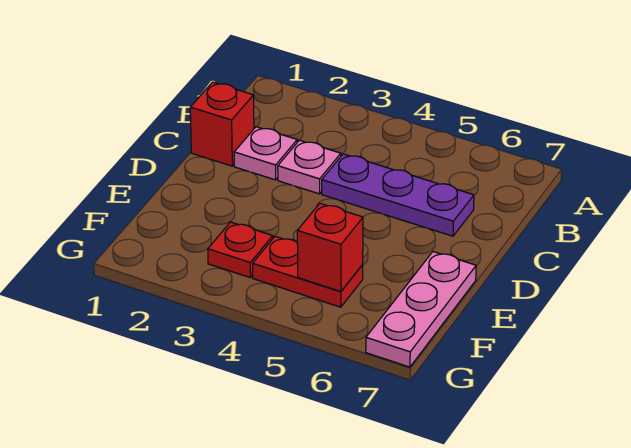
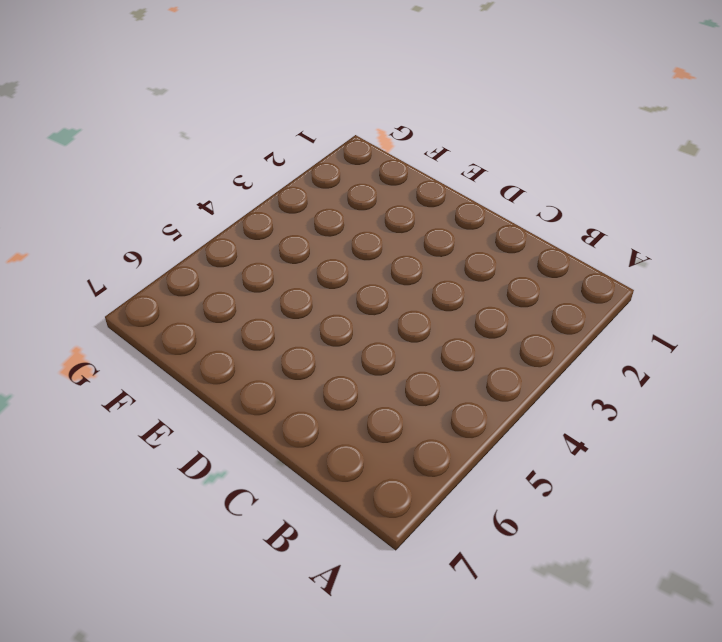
none -> red 1x1 brick [190,82,254,166]
none -> pink 1x1 plate [234,127,297,180]

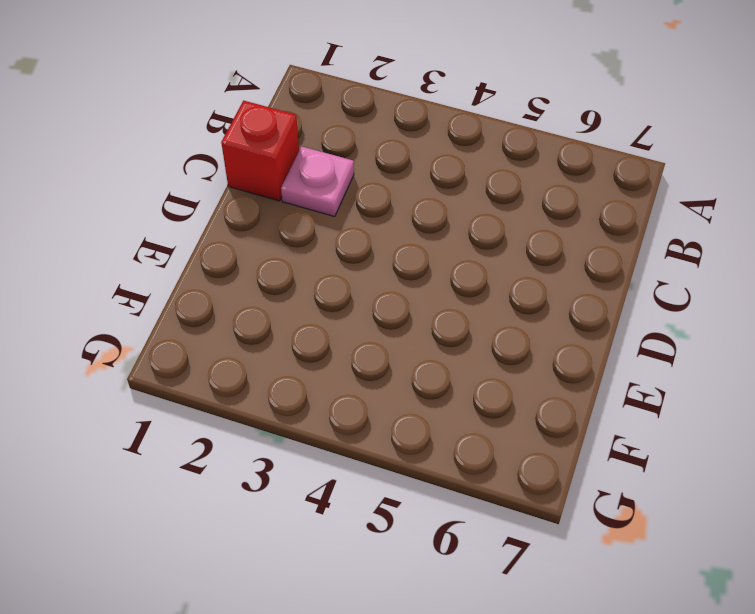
none -> pink 1x1 plate [278,140,341,194]
none -> purple 1x3 plate [322,154,474,236]

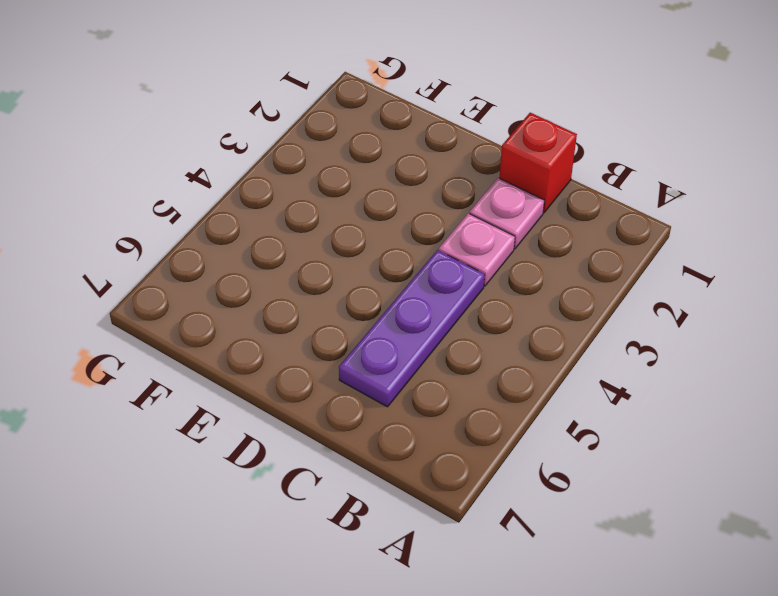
none -> pink 1x3 plate [366,252,476,367]
none -> red 1x1 plate [208,222,273,278]

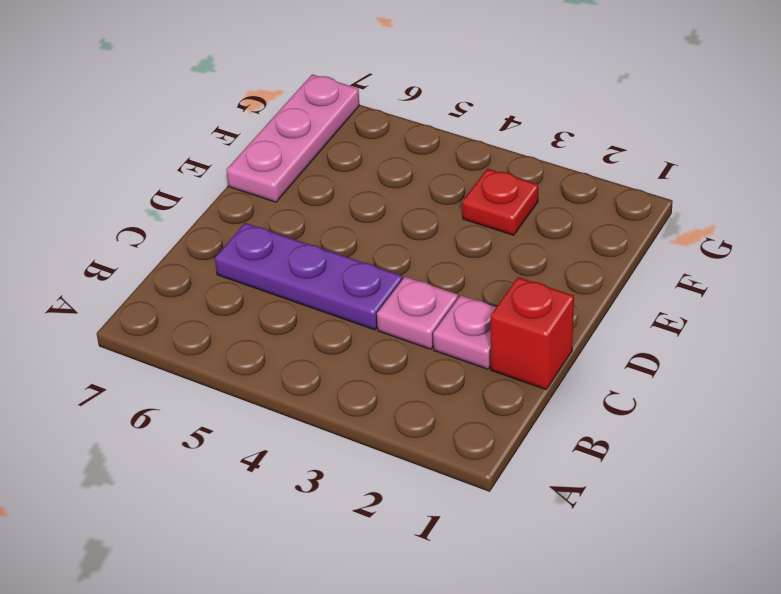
none -> red 1x2 plate [253,237,363,307]
none -> red 1x1 brick [297,204,363,292]

